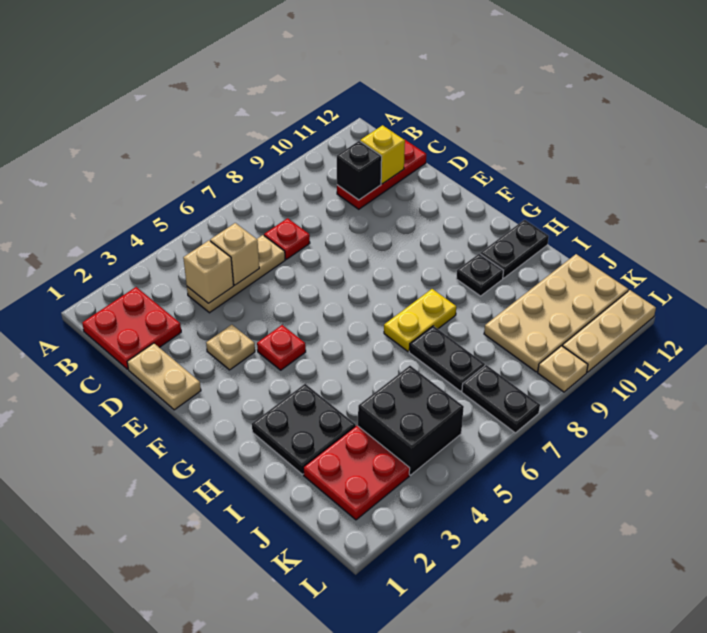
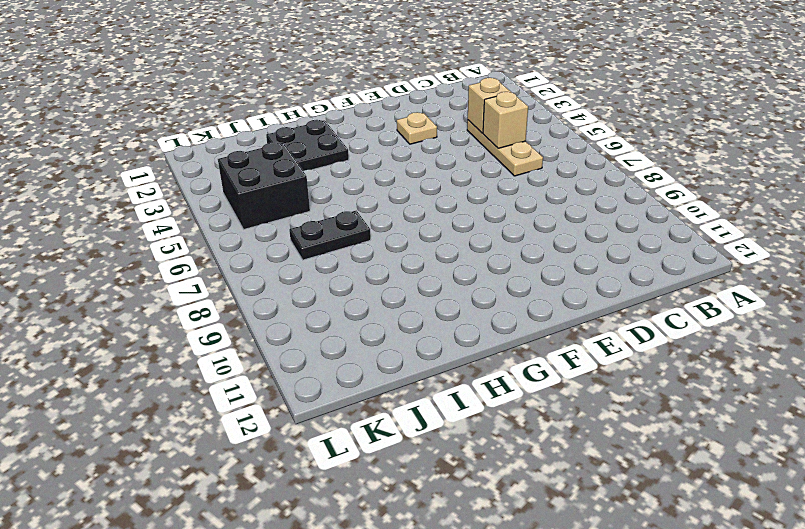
none -> red 2x2 plate [82,287,181,369]
none -> red 1x1 plate [264,218,310,259]
none -> red 1x3 plate [337,139,426,209]

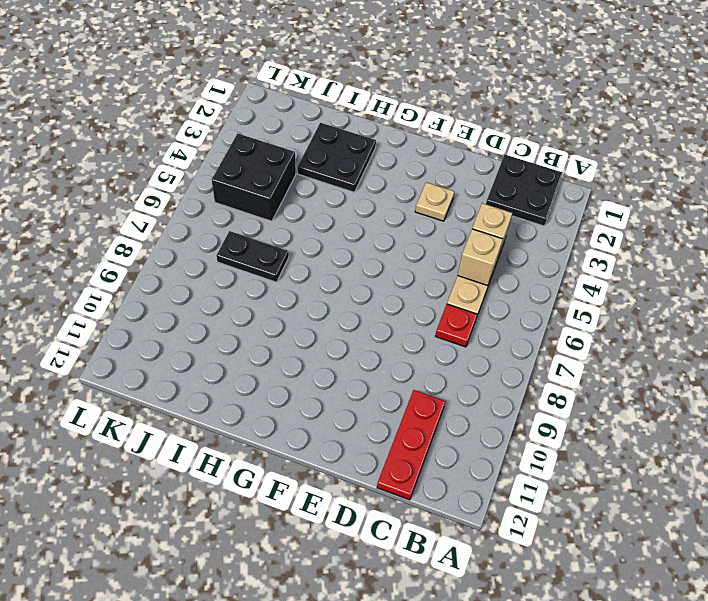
black 2x2 plate [486,155,563,226] -> red 2x2 plate [82,287,181,369]
none -> tan 1x2 plate [127,343,201,410]
none -> red 1x1 plate [257,325,306,370]
none -> yellow 1x2 plate [384,289,456,352]

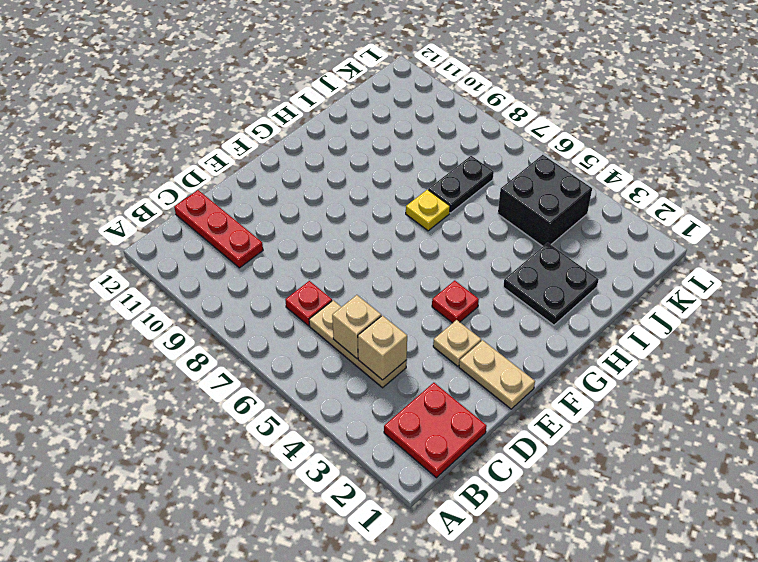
tan 1x2 plate [459,340,535,409] -> tan 1x2 plate turned to [127,343,201,410]
yellow 1x1 plate [406,190,450,231] -> yellow 1x2 plate [384,289,456,352]
none -> black 1x1 plate [456,254,503,296]
none -> black 1x2 plate [480,220,549,278]
none -> red 2x2 plate [303,425,410,520]

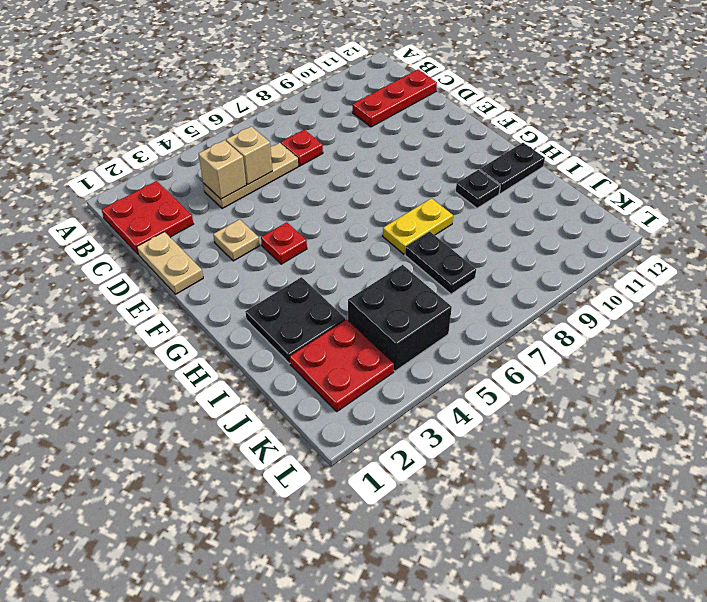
none -> tan 2x4 plate [484,254,628,372]
none -> black 1x2 plate [462,365,540,433]
none -> tan 1x1 plate [538,346,588,392]

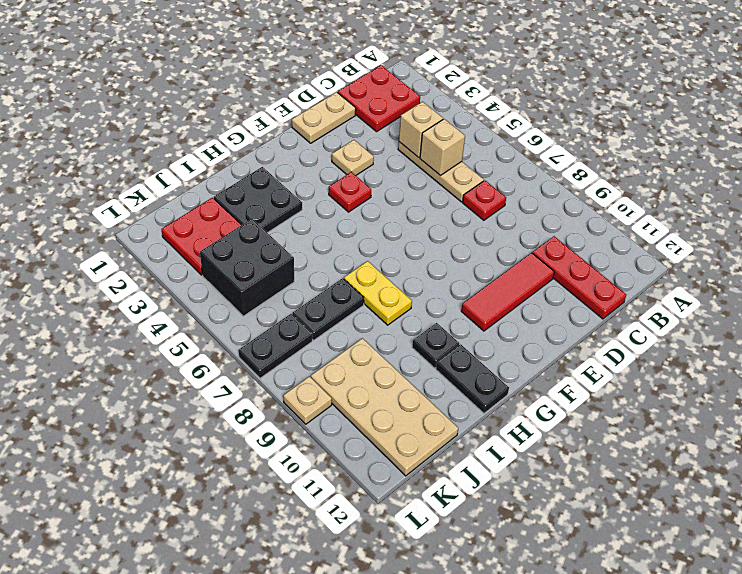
red 1x3 tile [461,253,554,331] -> none
none -> tan 1x3 plate [563,290,656,372]
none -> black 1x1 brick [337,141,382,200]
none -> yellow 1x1 brick [360,125,405,184]

